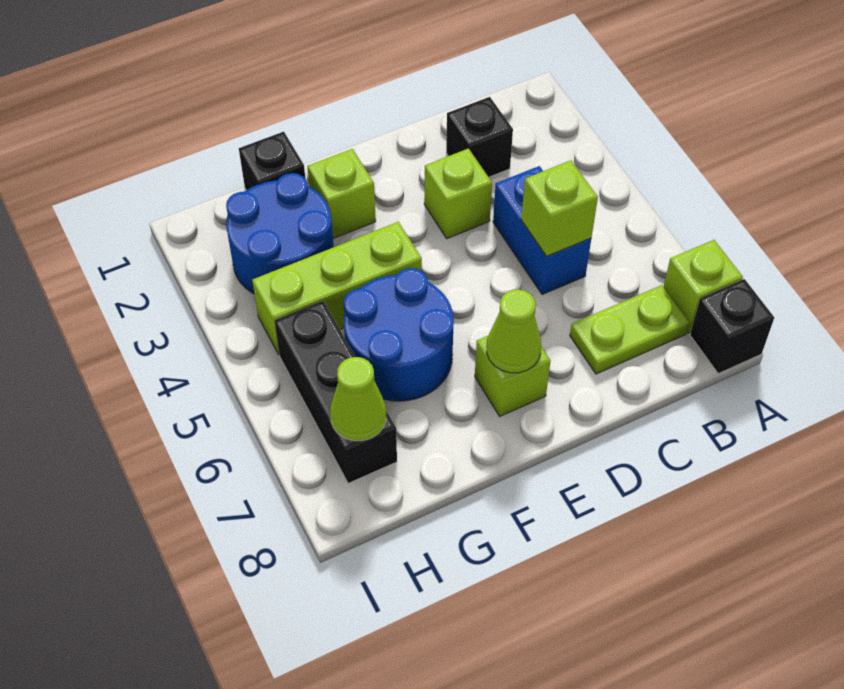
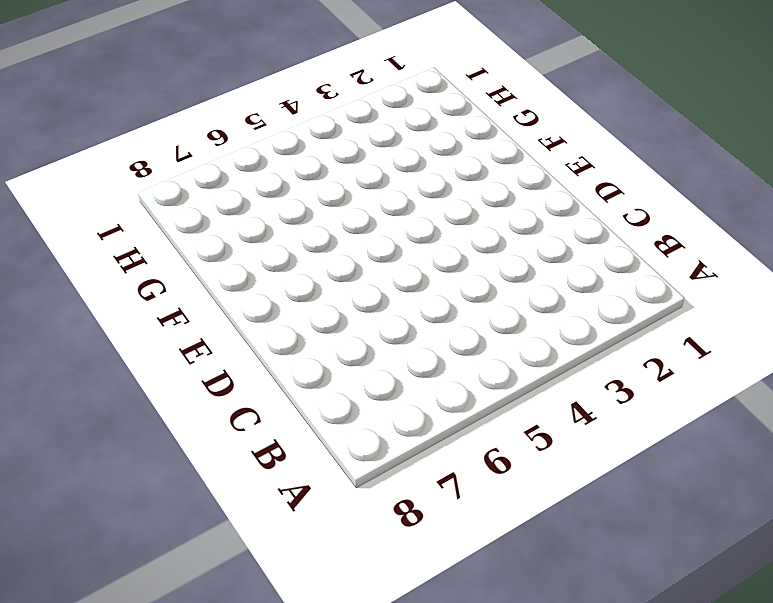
none -> lime 1x1 brick [664,240,743,333]
none -> black 1x1 brick [690,279,774,373]
none -> lime 1x2 plate [570,285,689,374]

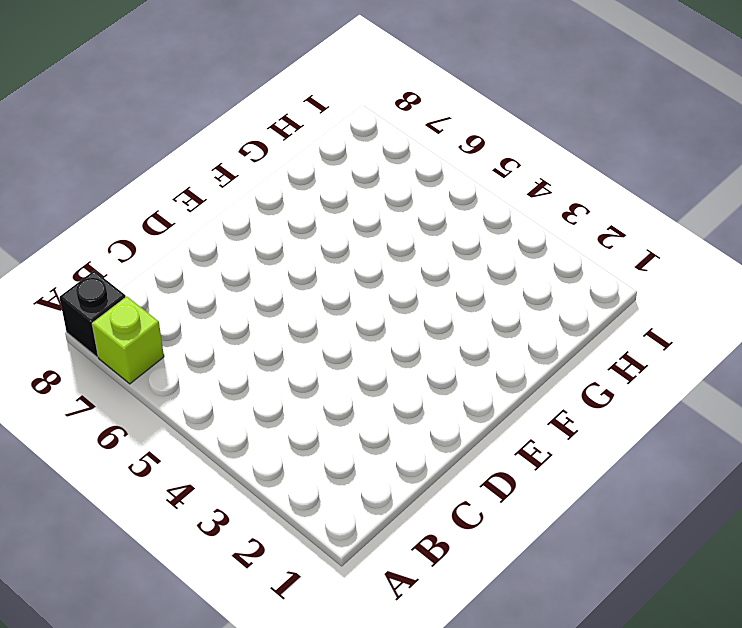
none -> lime 1x2 plate [570,285,689,374]
none -> black 1x1 brick [446,97,513,177]
none -> blue 1x2 brick [493,166,591,295]

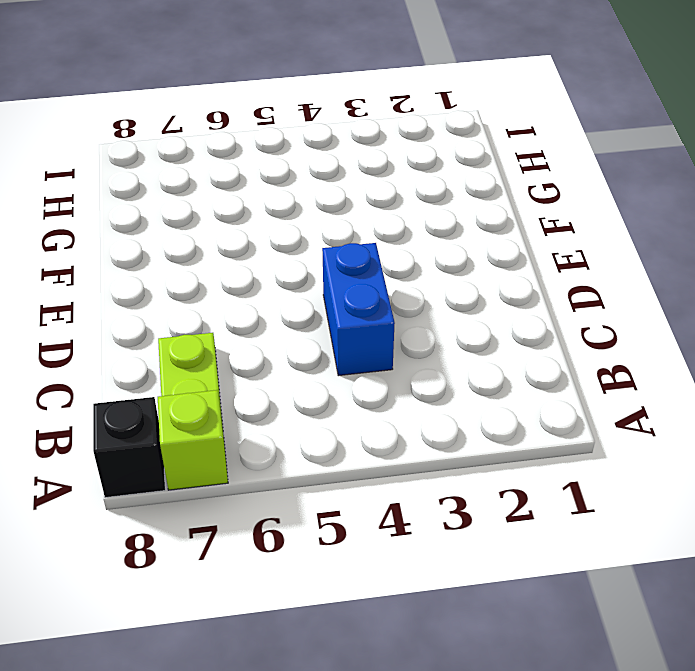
blue 1x2 brick [322,243,395,376] -> blue 1x2 brick turned to [493,166,591,295]
none -> black 1x1 brick [446,97,513,177]
none -> lime 1x1 brick [424,149,492,239]
none -> lime 1x1 brick [475,335,550,416]

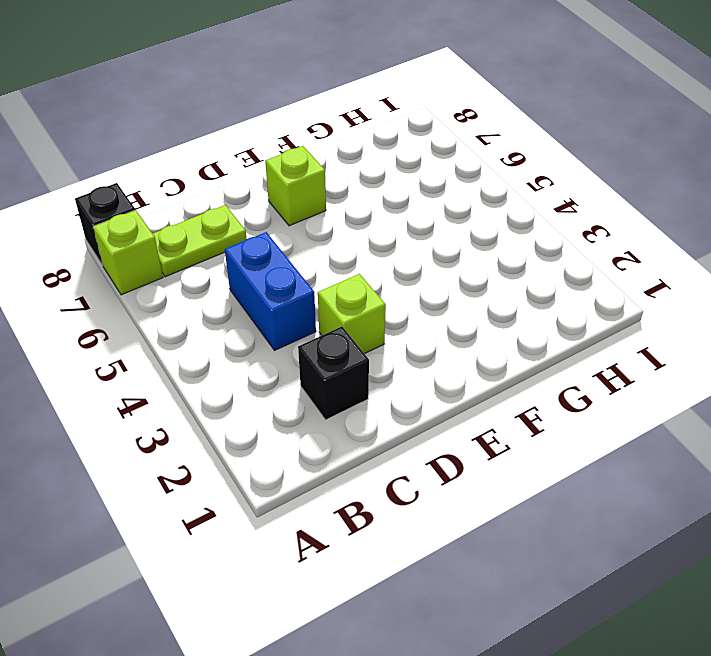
none -> lime 1x1 brick [307,149,376,239]
none -> lime 1x3 brick [252,222,422,354]
none -> blue 2x2 round brick [344,268,454,401]

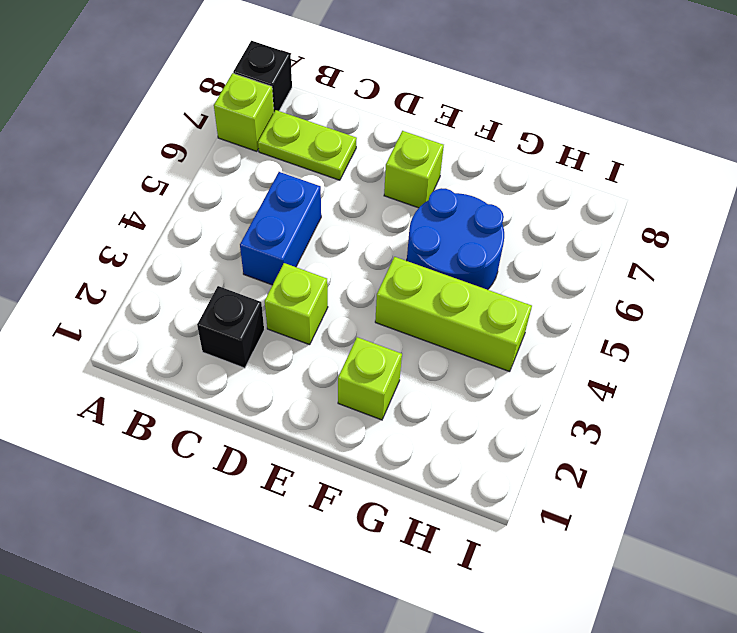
none -> black 1x1 brick [239,132,305,190]
none -> blue 2x2 round brick [226,173,334,294]
none -> black 1x3 brick [275,301,397,483]

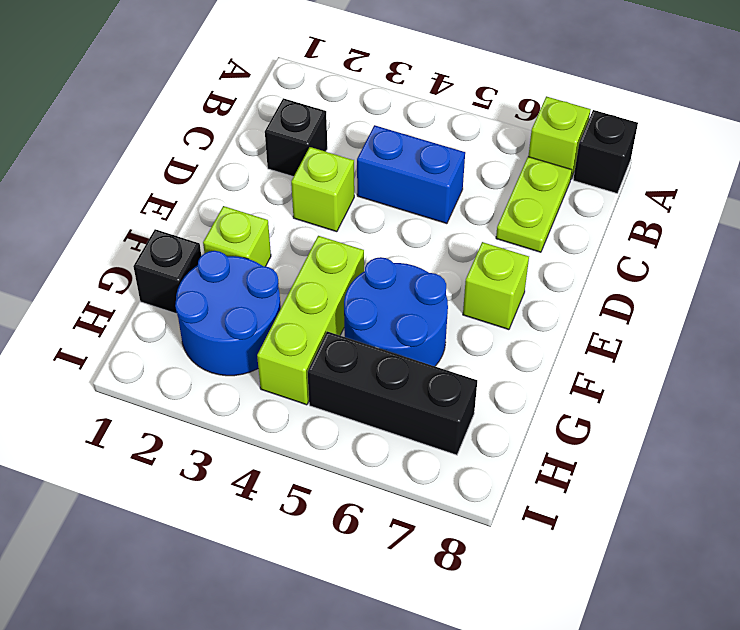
none -> lime 1x1 brick [521,160,598,256]
none -> lime 1x1 cone [487,289,541,373]
none -> lime 1x1 cone [330,357,386,441]

